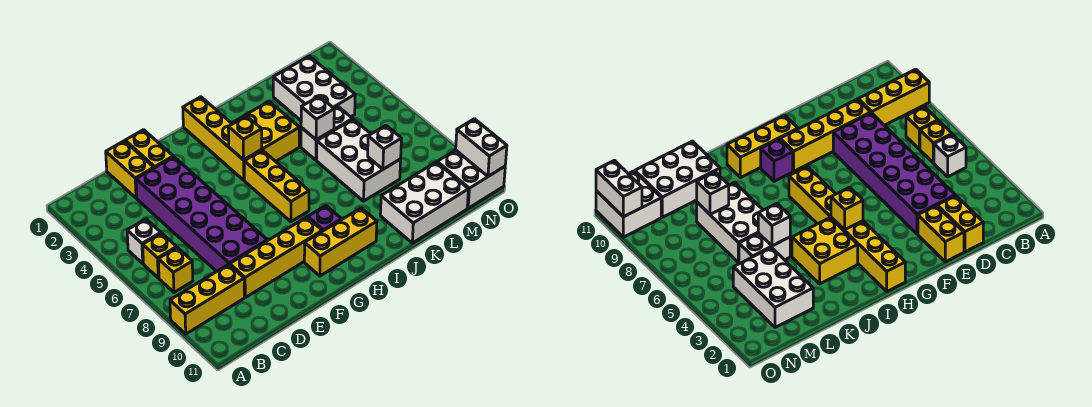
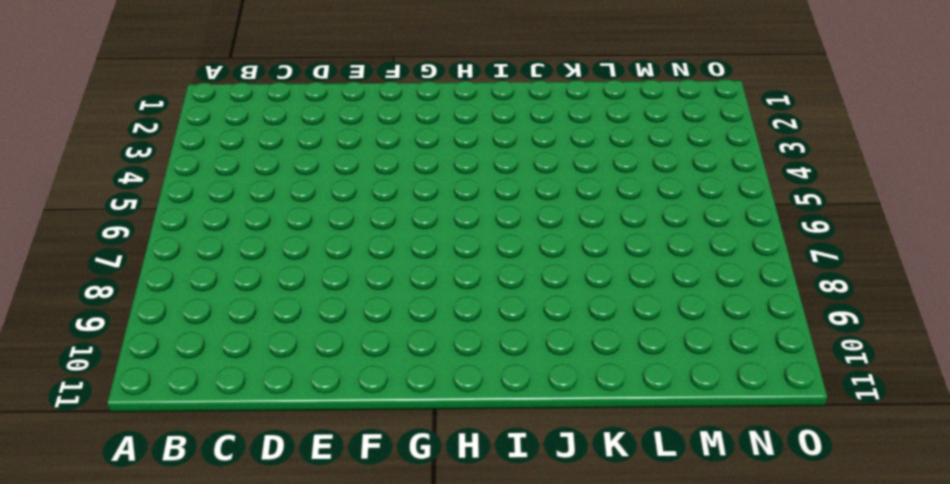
none -> yellow 1x3 brick [170,264,244,334]
none -> white 1x1 brick [127,219,161,263]
none -> yellow 1x1 brick [143,233,177,278]

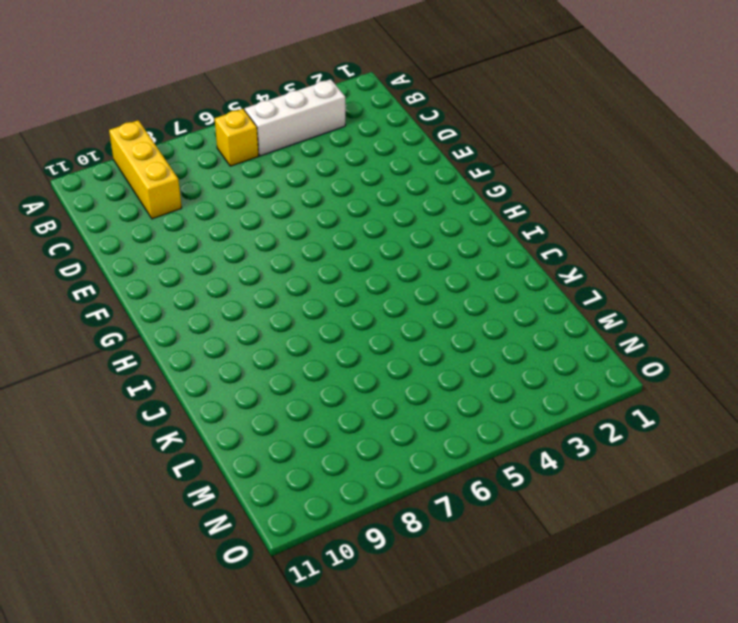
white 1x3 brick [245,79,345,156] -> white 1x1 brick [127,219,161,263]
none -> yellow 1x1 brick [158,248,193,292]
none -> yellow 1x2 brick [106,141,154,198]
none -> purple 2x6 brick [136,157,267,272]

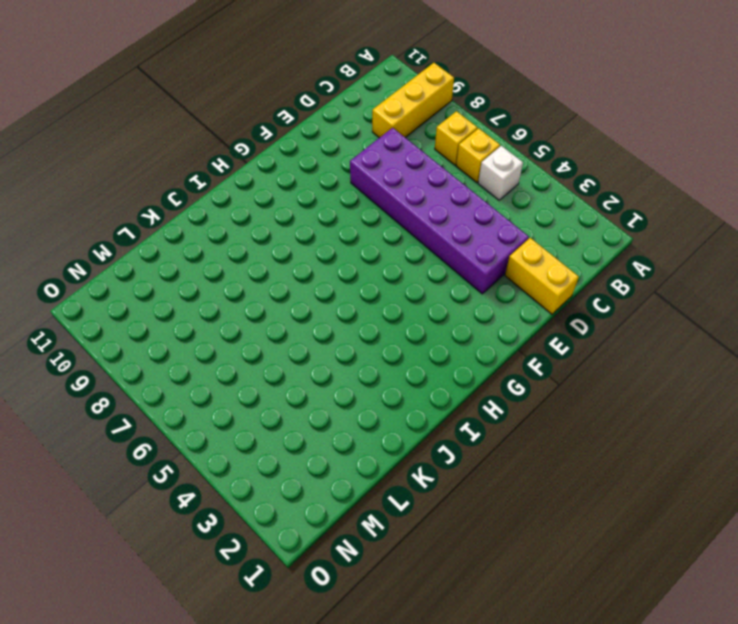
none -> yellow 1x4 brick [230,217,322,297]
none -> yellow 1x2 brick [125,130,173,168]
none -> yellow 1x3 brick [304,208,377,276]

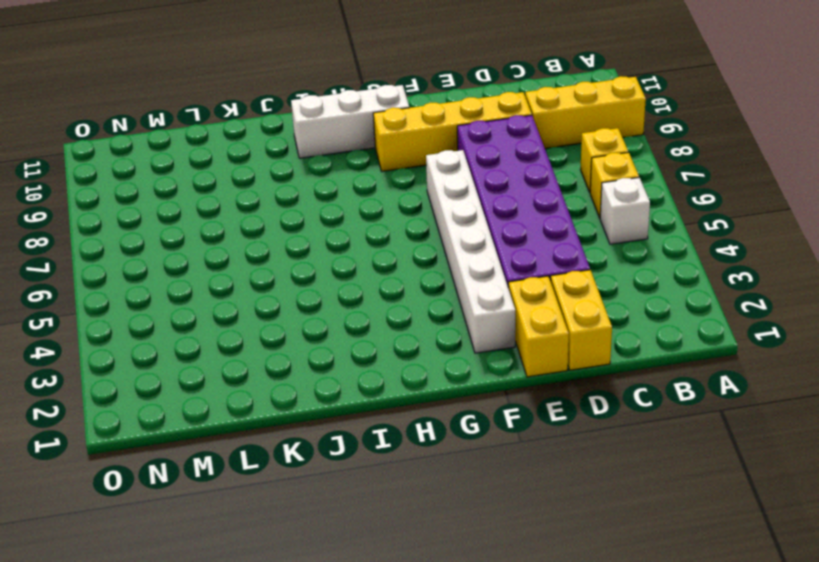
white 1x6 brick [426,150,515,353] -> none
white 1x3 brick [291,85,409,158] -> yellow 1x3 brick [304,208,377,276]
none -> yellow 1x4 brick [183,97,262,180]
none -> yellow 1x3 brick [244,150,309,222]
none -> purple 1x1 brick [308,206,341,231]

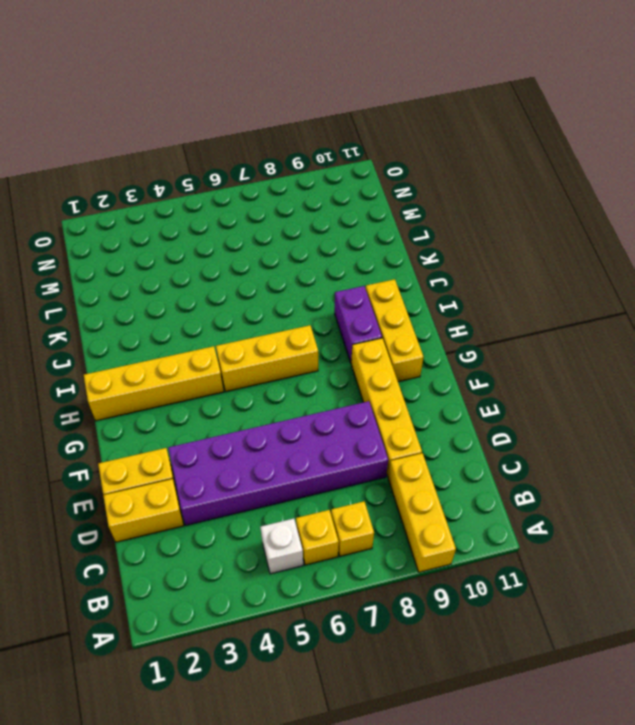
purple 1x2 brick [335,286,382,363] -> purple 1x1 brick [308,206,341,231]
none -> yellow 2x2 brick [232,102,299,161]
none -> white 1x2 brick [301,106,353,160]
none -> white 2x3 brick [317,119,401,201]

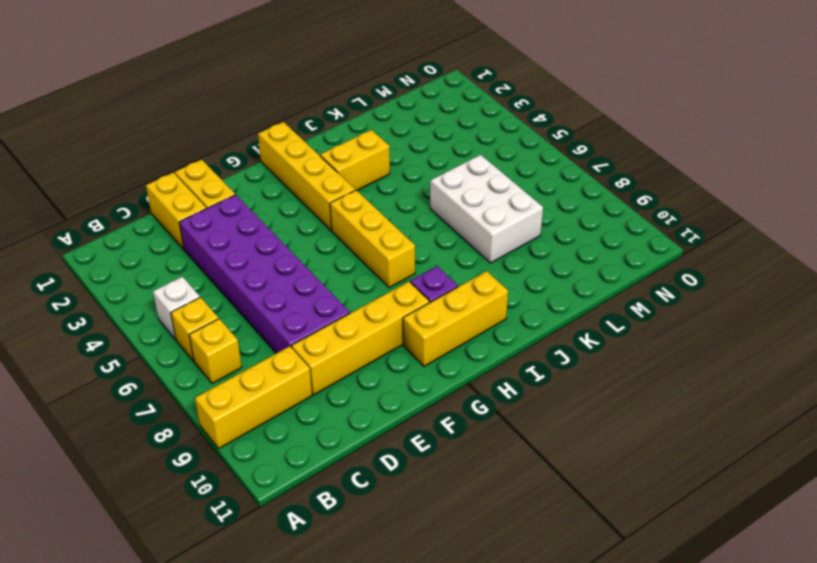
yellow 1x2 brick [320,130,390,190] -> yellow 2x2 brick [232,102,299,161]
none -> white 1x2 brick [301,106,353,160]
none -> white 2x3 brick [380,162,469,243]
none -> white 2x3 brick [273,56,355,120]

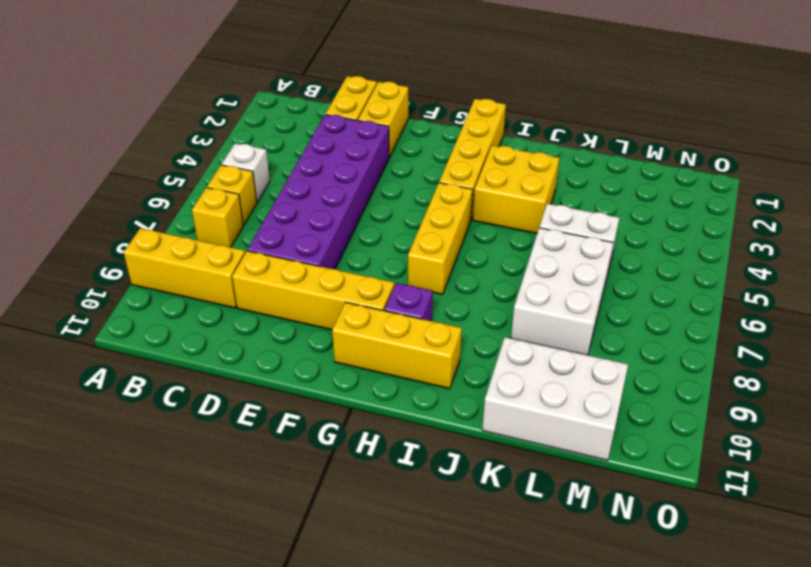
none -> white 2x3 brick [273,56,355,120]
none -> white 2x2 brick [437,150,505,208]
none -> yellow 1x1 brick [228,116,262,160]

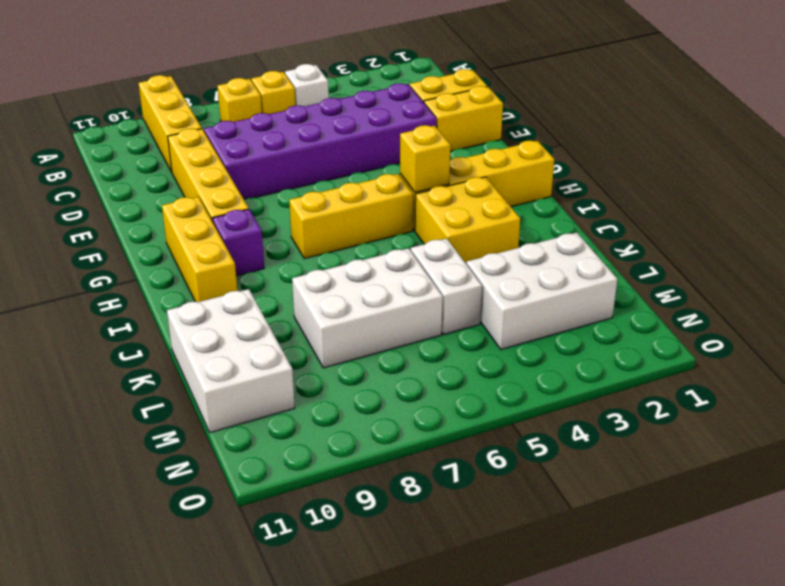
none -> white 2x2 brick [437,150,505,208]
none -> white 1x1 brick [301,96,334,140]
none -> white 1x1 brick [368,126,401,169]

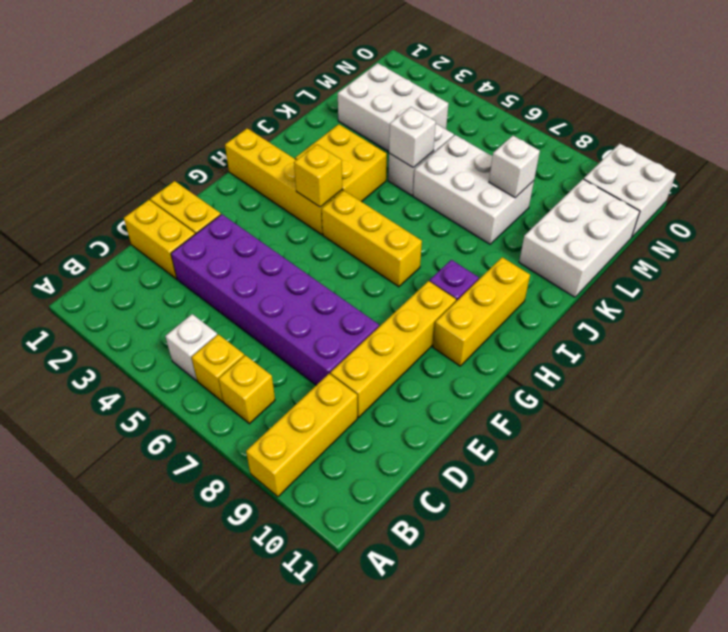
none -> white 1x2 brick [456,119,507,176]

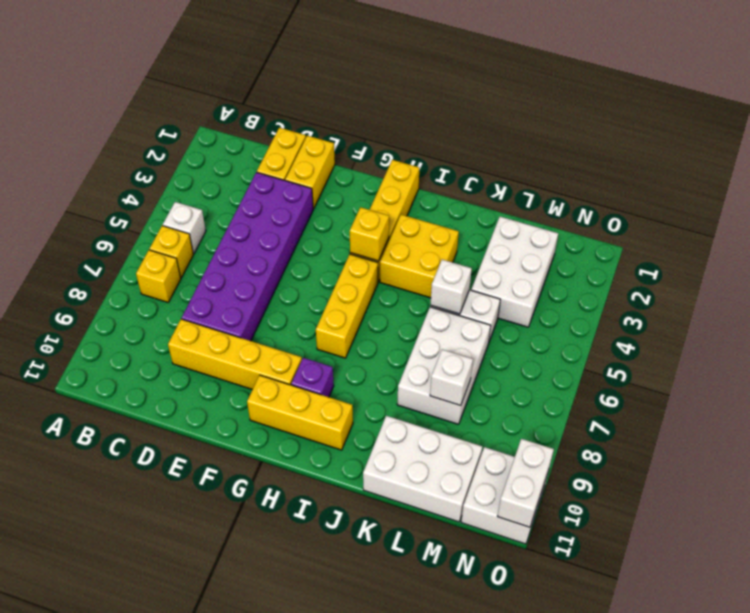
none -> yellow 1x3 brick [170,264,244,334]

